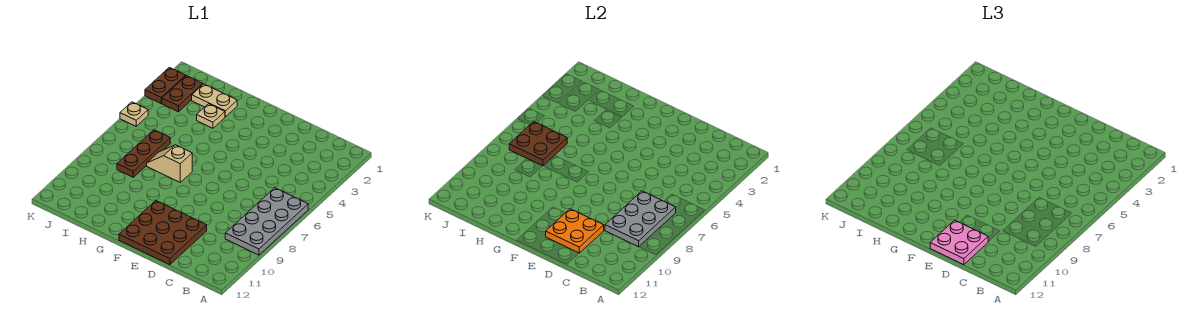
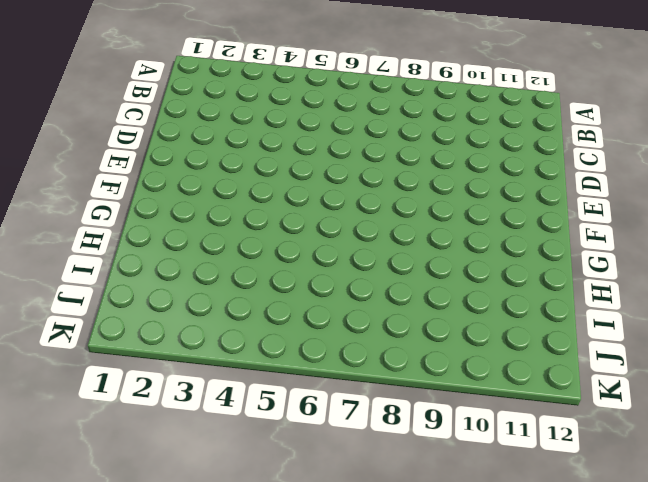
none -> grey 2x4 plate [225,188,308,255]
none -> brown 3x3 plate [119,201,207,265]
none -> tan 1x2 slope [147,145,192,182]

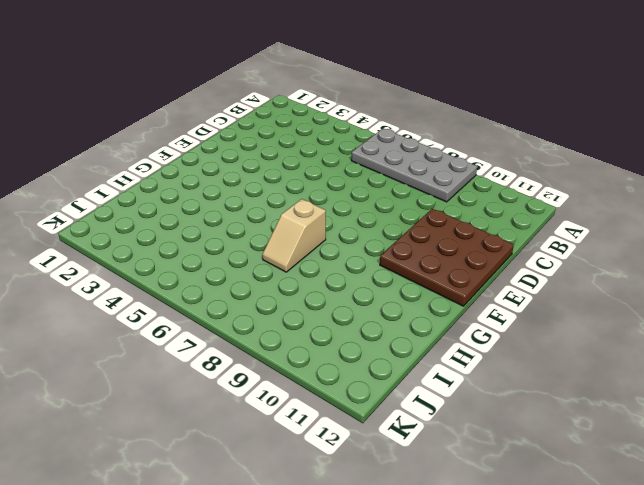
none -> tan 1x2 plate [192,84,237,117]
none -> tan 1x1 plate [197,104,225,128]
none -> brown 1x3 plate [117,130,170,177]

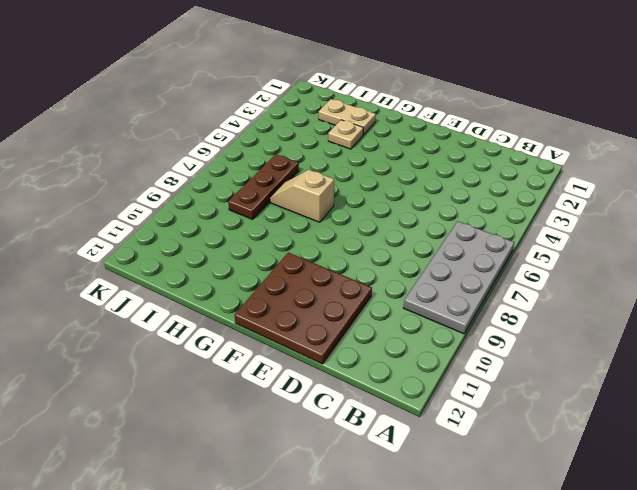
none -> brown 1x2 plate [162,76,203,112]
none -> brown 1x2 plate [145,67,186,103]
none -> tan 1x1 plate [120,102,148,126]

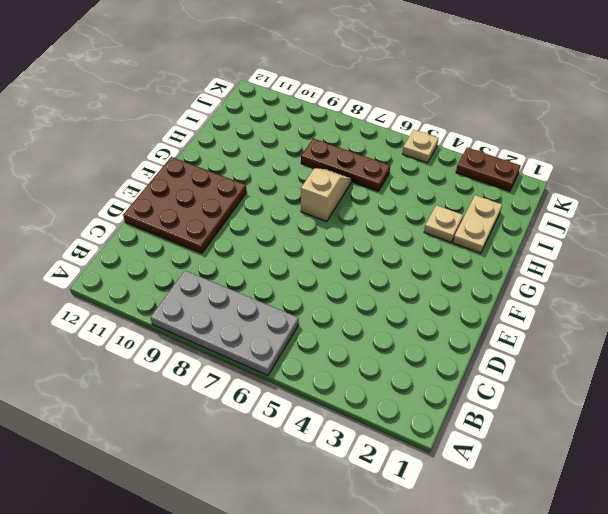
none -> brown 1x2 plate [162,76,203,112]
none -> grey 2x3 plate [605,191,676,247]
none -> orange 2x2 plate [546,209,604,253]

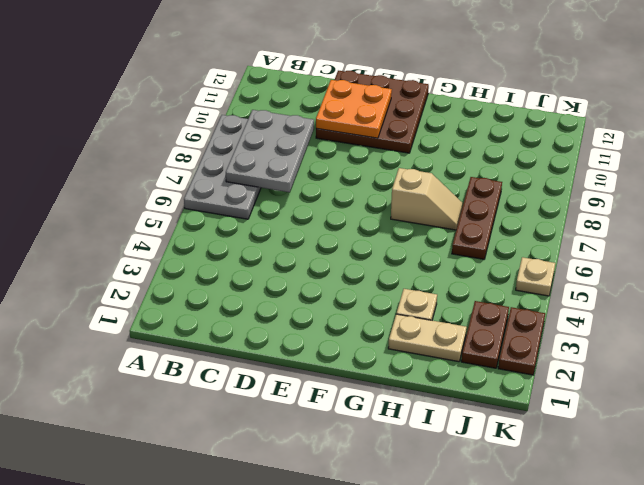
none -> brown 2x2 plate [509,122,567,166]
none -> pink 2x2 plate [930,220,988,265]

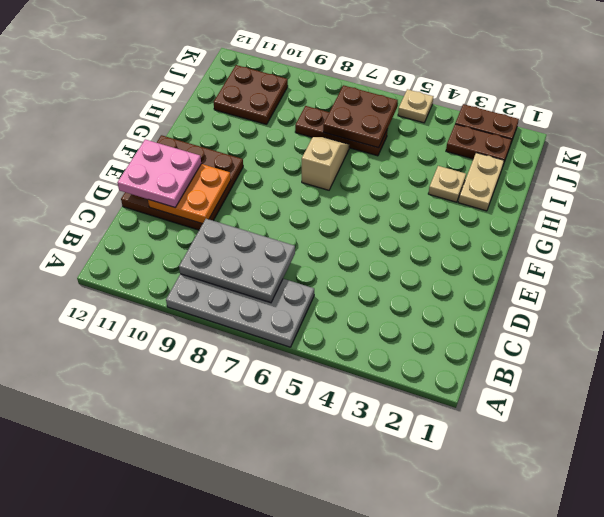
brown 2x2 plate [214,65,288,124] -> none

